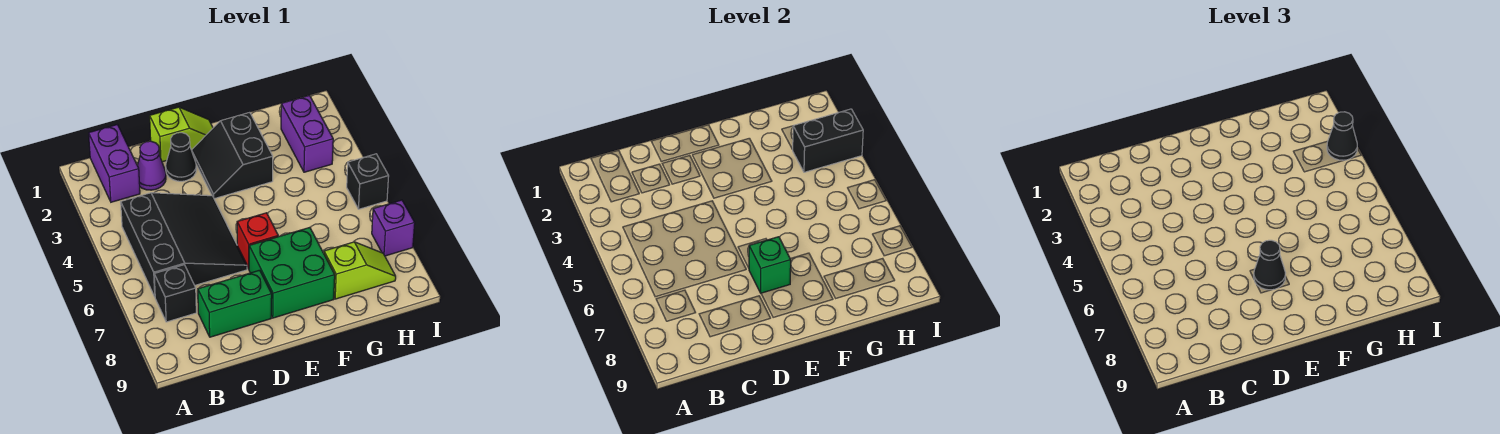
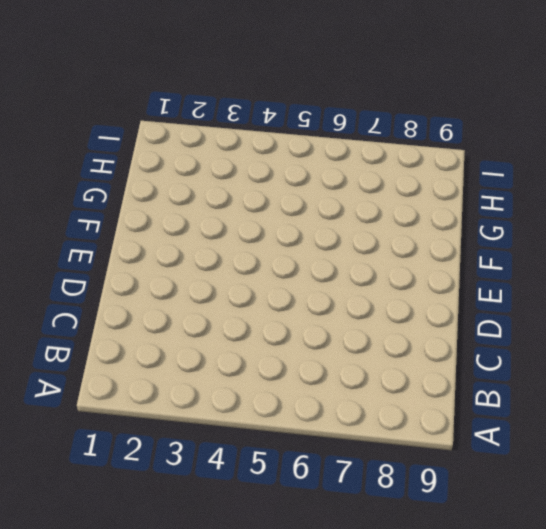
none -> purple 1x2 brick [89,125,140,202]
none -> black 3x3 slope [121,193,247,296]
none -> black 1x1 brick [154,265,196,322]

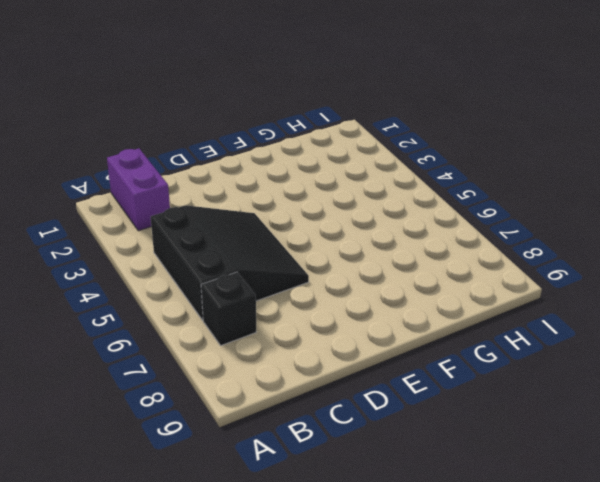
none -> purple 1x1 cone [137,141,166,190]
none -> green 1x2 brick [198,270,272,337]
none -> lime 1x2 slope [150,107,213,162]

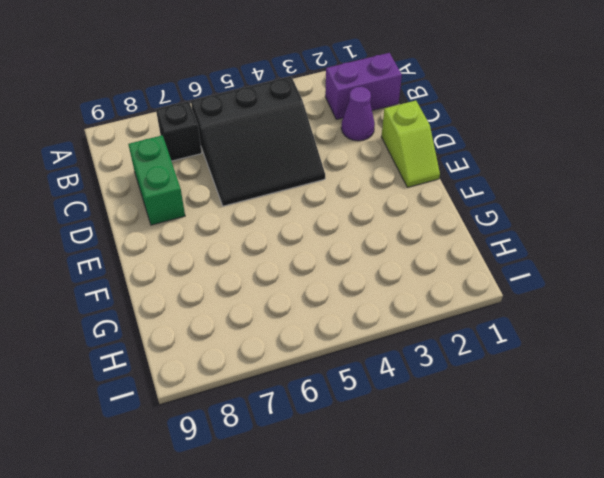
none -> black 1x1 cone [166,133,196,181]
none -> black 2x2 slope [192,112,273,199]
none -> red 1x1 brick [237,213,278,269]

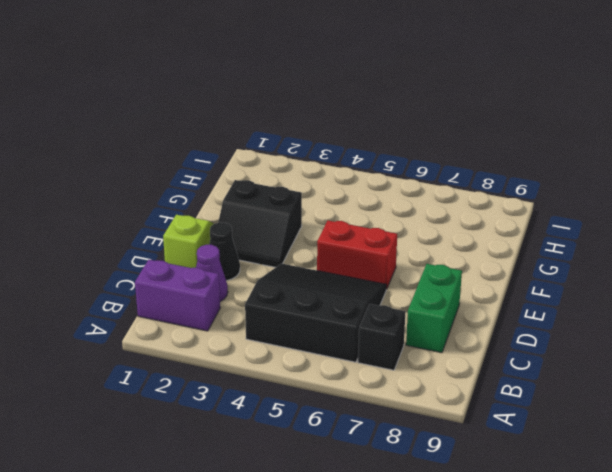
red 1x2 brick [317,221,397,289] -> red 1x1 brick [237,213,278,269]
none -> green 2x2 brick [249,227,335,318]
none -> lime 1x2 slope [324,242,396,299]
none -> purple 1x2 brick [281,95,333,172]

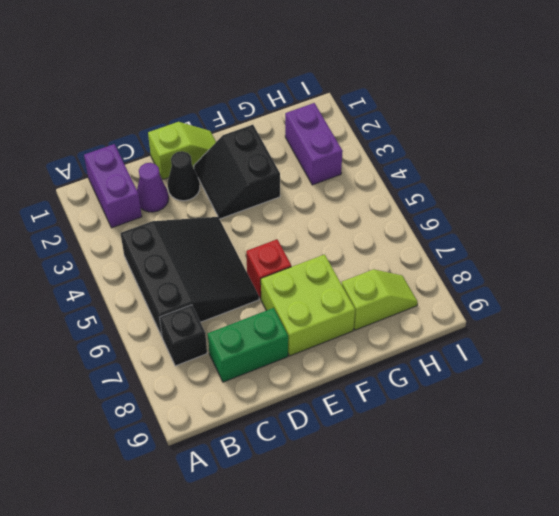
lime 2x2 brick [261,254,355,356] -> green 2x2 brick [249,227,335,318]
none -> black 1x1 brick [347,154,389,209]
none -> purple 1x1 brick [372,200,415,256]
none -> green 1x1 brick [749,237,791,293]

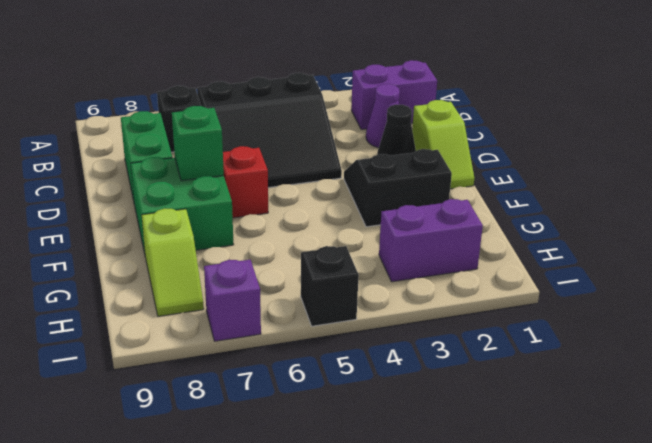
none -> black 1x2 brick [792,109,863,172]
none -> black 1x1 cone [1254,240,1285,290]
none -> black 1x1 cone [1327,112,1357,160]

